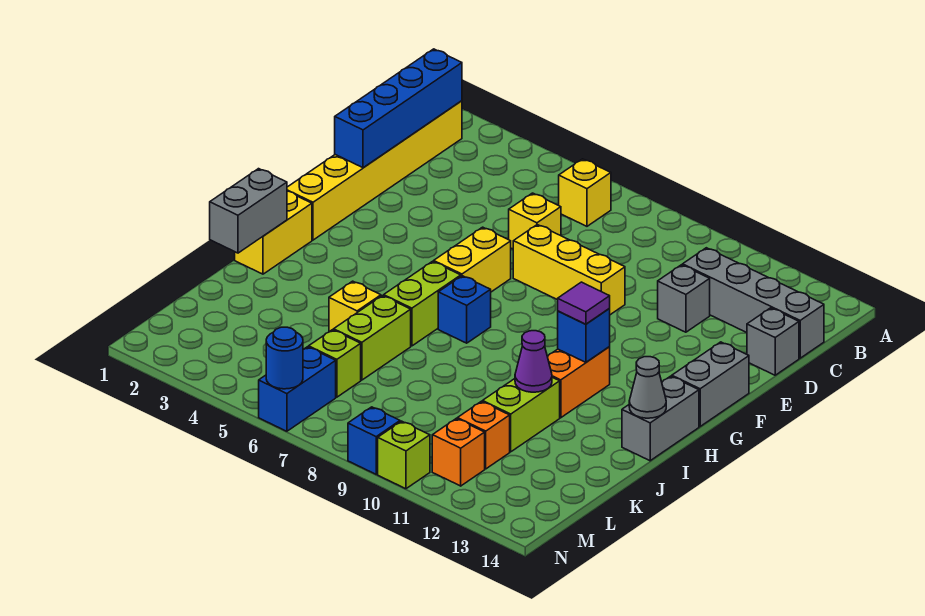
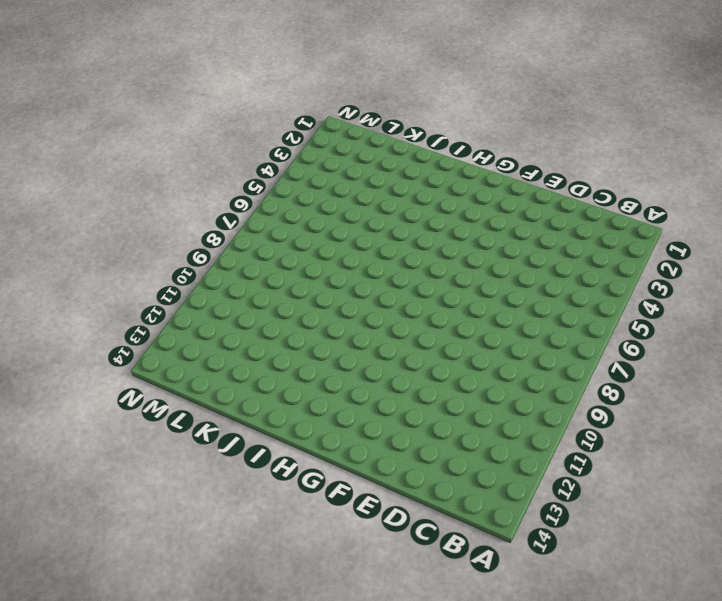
none -> yellow 1x6 brick [287,101,462,240]
none -> yellow 1x1 brick [559,159,611,226]
none -> grey 1x4 brick [683,248,824,358]
none -> yellow 1x1 brick [509,193,561,249]

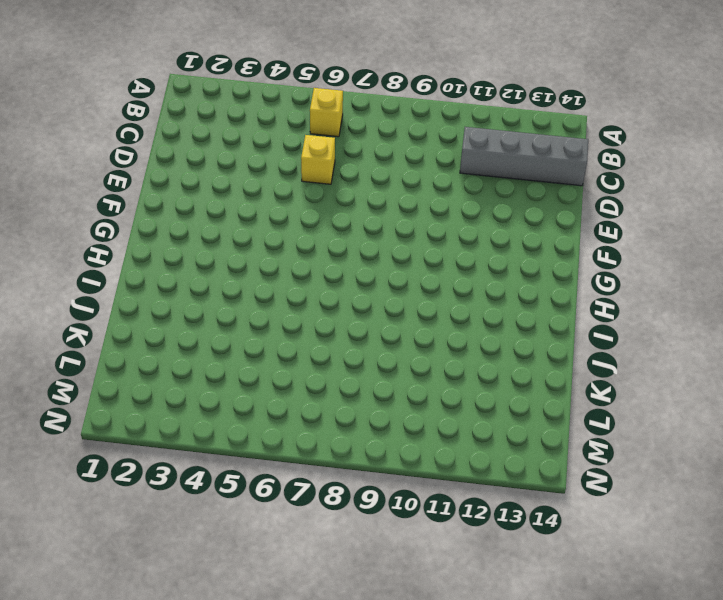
none -> yellow 1x6 brick [287,101,462,240]
none -> grey 1x1 brick [658,265,710,332]
none -> grey 1x1 brick [747,308,799,375]
none -> yellow 1x3 brick [513,225,625,315]

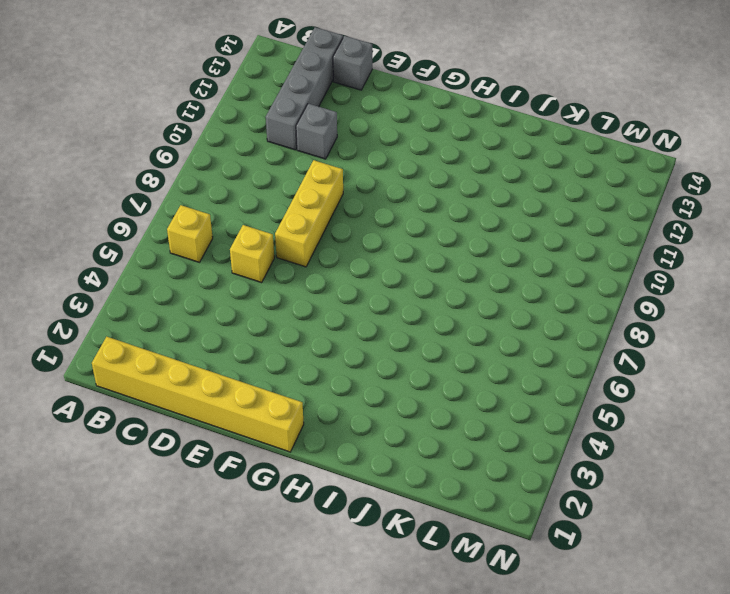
none -> yellow 1x2 brick [434,227,511,292]
none -> grey 1x2 brick [672,342,749,426]
none -> yellow 1x2 brick [235,191,312,274]
none -> lime 1x2 brick [384,262,461,346]

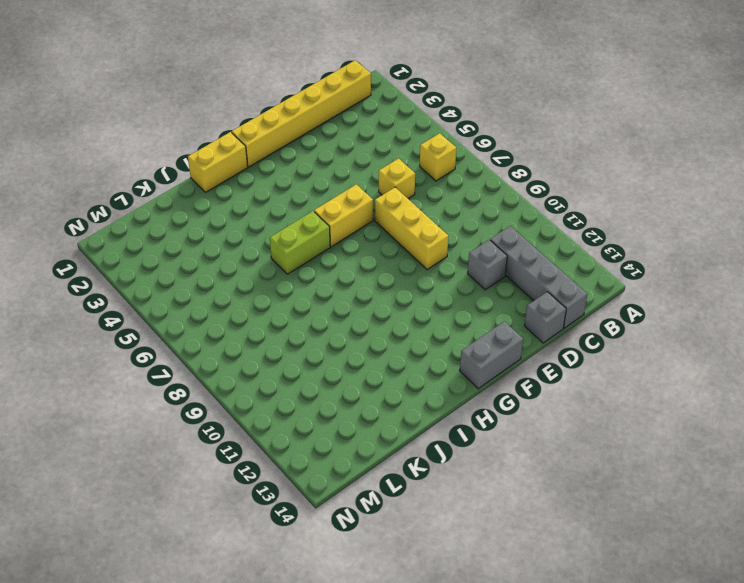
none -> blue 1x1 brick [438,276,491,343]
none -> orange 1x2 brick [547,347,610,418]
none -> grey 1x2 brick [622,376,699,461]
none -> yellow 1x1 brick [329,281,381,332]

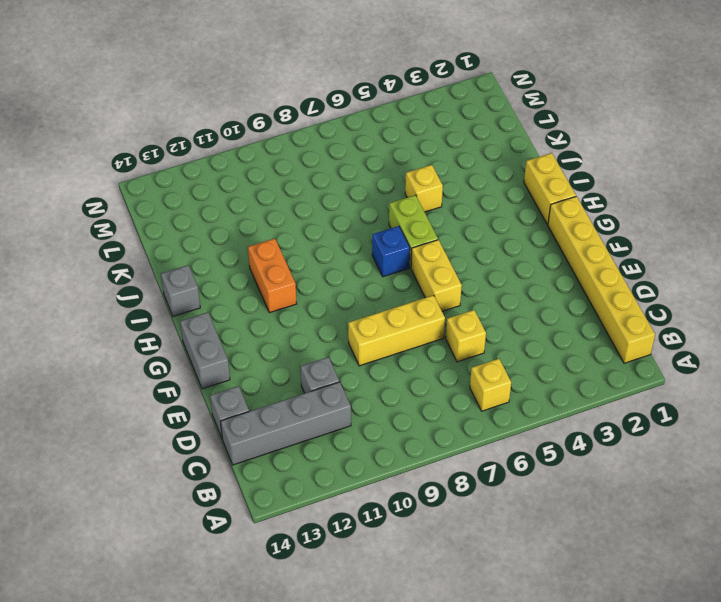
grey 1x1 brick [161,265,200,316] -> grey 1x2 brick [622,376,699,461]
none -> lime 1x2 brick [334,296,411,380]
none -> lime 1x2 brick [482,377,560,452]
none -> lime 1x1 brick [309,330,361,397]
none -> orange 1x1 brick [457,401,510,469]

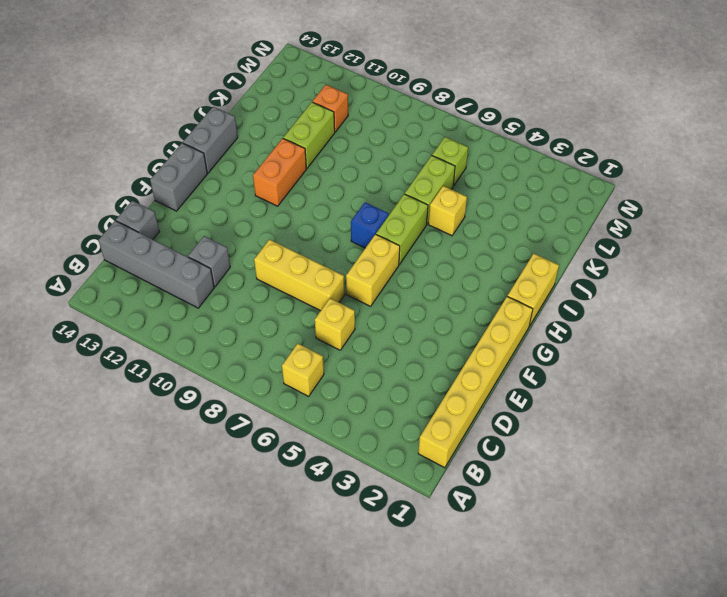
none -> blue 1x2 brick [259,347,336,431]
none -> orange 1x1 brick [432,419,485,486]
none -> blue 1x1 brick [348,407,400,474]
none -> lime 1x1 brick [378,421,430,489]

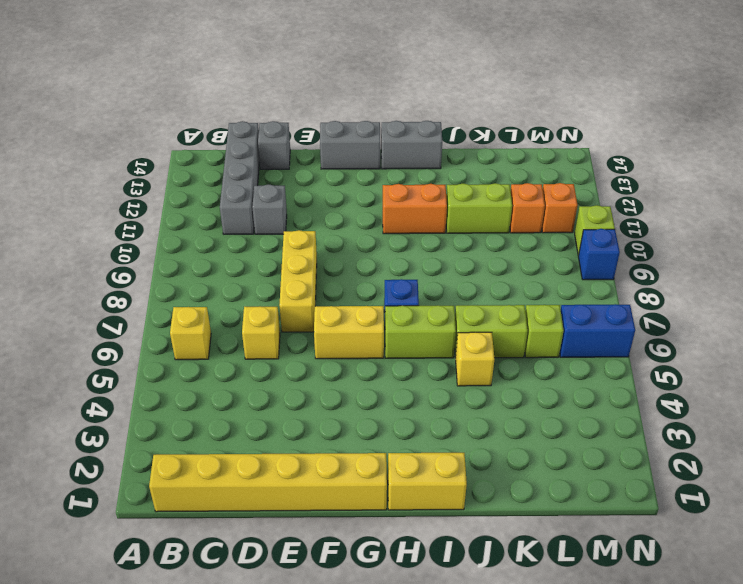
none -> blue 1x4 brick [335,49,462,168]
none -> blue 1x1 brick [558,309,610,362]
none -> grey 1x2 brick [210,169,287,253]
none -> grey 1x1 cone [629,357,666,418]

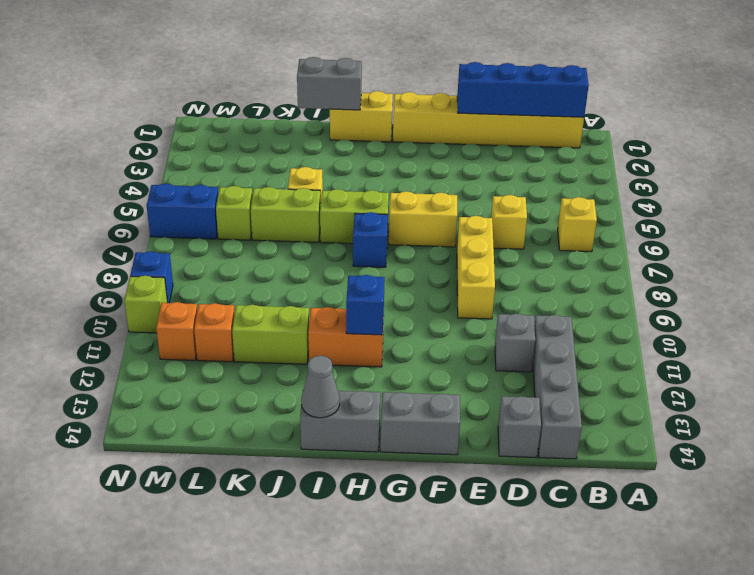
none -> purple 1x1 cone [515,331,552,392]
none -> blue 1x1 round brick [266,327,303,389]
none -> purple 1x1 tile [558,282,610,324]

